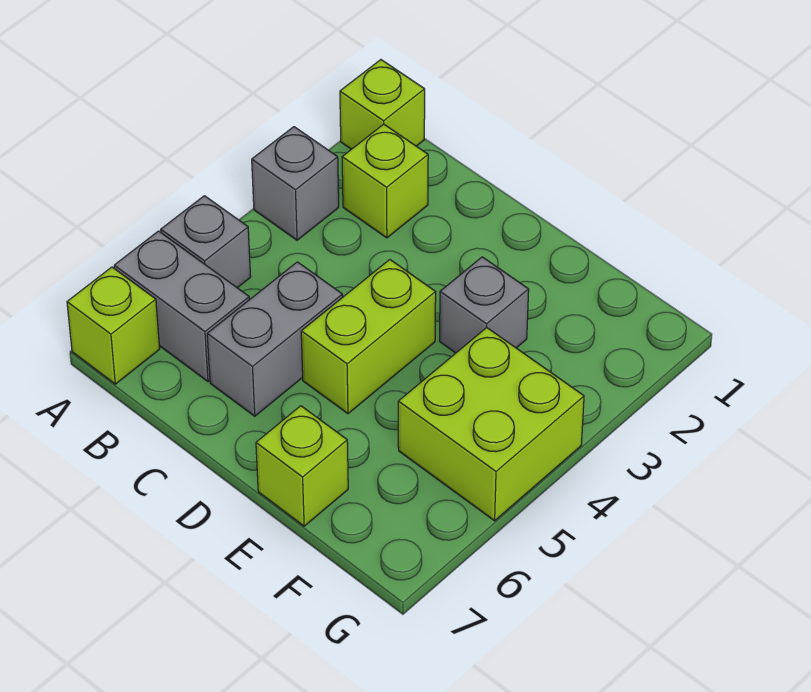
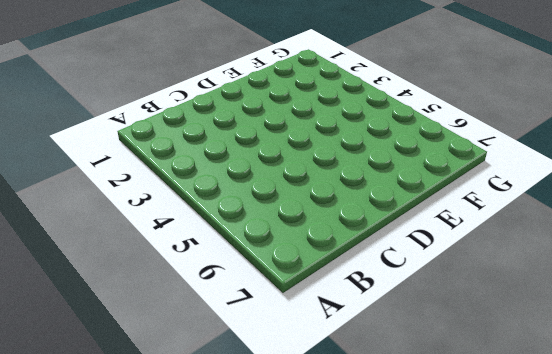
none -> lime 1x1 brick [340,60,425,149]
none -> grey 1x1 brick [252,127,339,240]

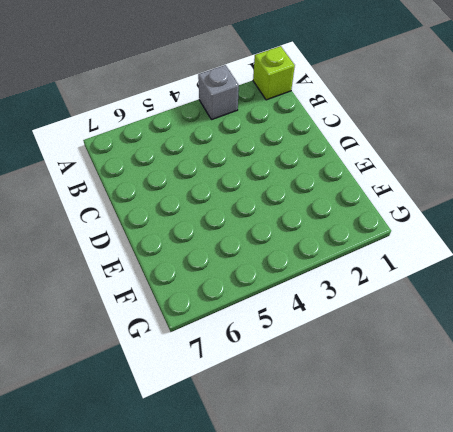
none -> grey 1x1 brick [161,196,251,288]
none -> grey 1x2 brick [114,231,249,381]

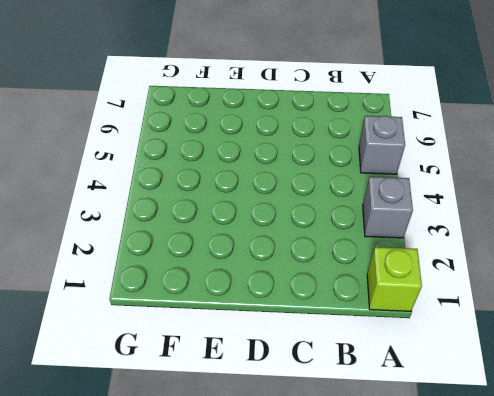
none -> grey 1x2 brick [114,231,249,381]
none -> lime 1x1 brick [67,267,160,384]

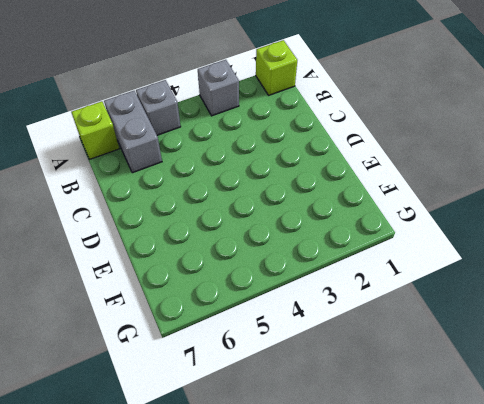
none -> lime 1x1 brick [342,124,428,238]
none -> grey 1x2 brick [207,262,343,416]

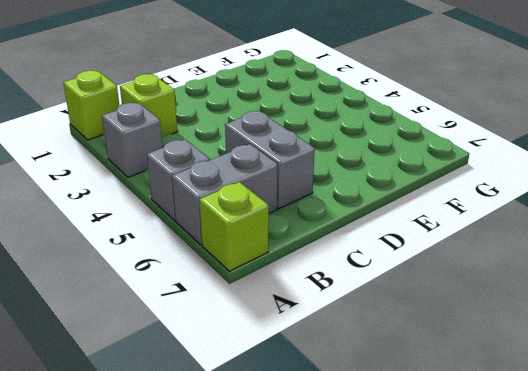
none -> lime 1x2 brick [301,260,436,414]
none -> grey 1x1 brick [440,257,529,353]

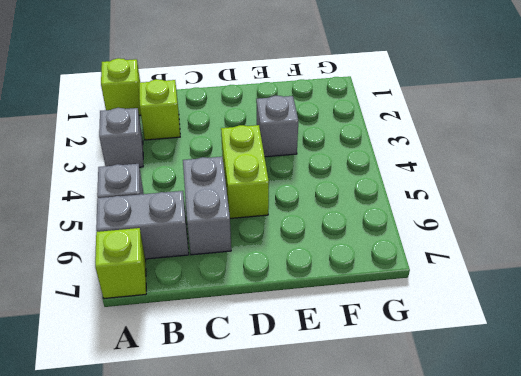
none -> lime 1x1 brick [256,406,348,526]
none -> lime 2x2 brick [398,328,584,521]

